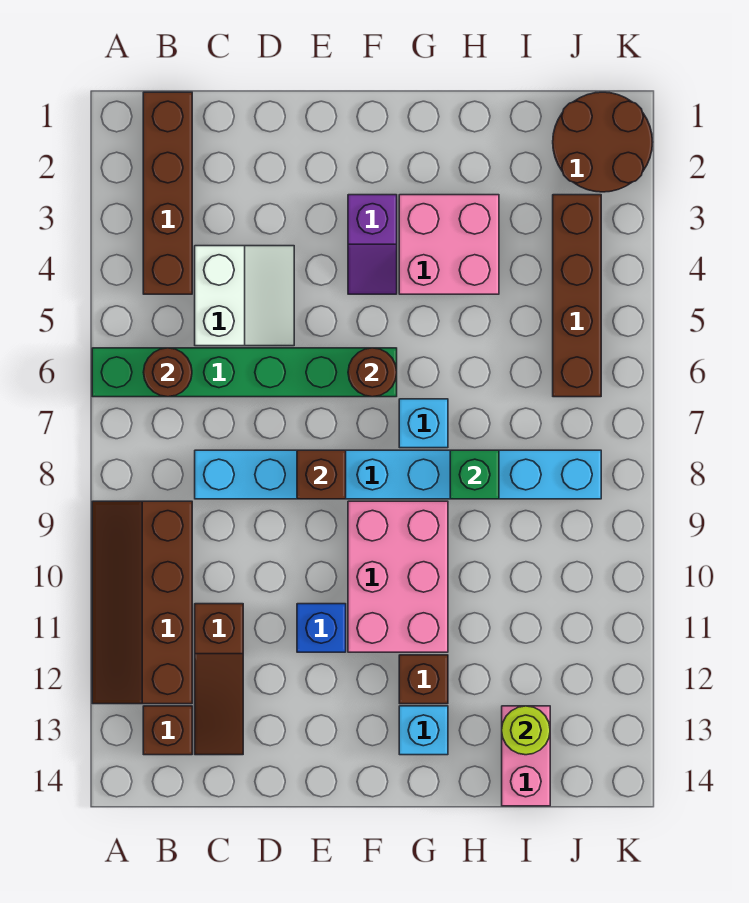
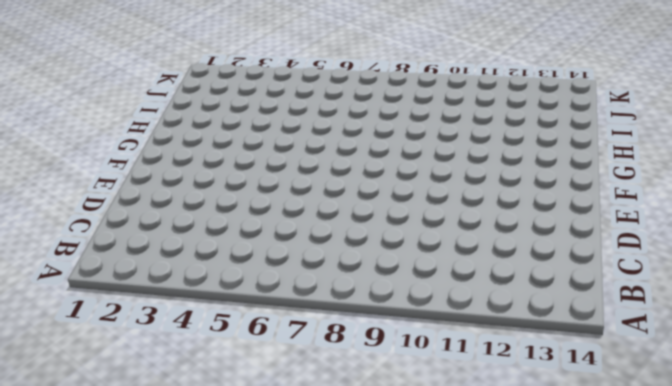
none -> green 1x6 brick [92,348,397,397]
none -> brown 2x4 slope [92,501,192,704]
none -> brown 1x4 brick [143,92,192,294]

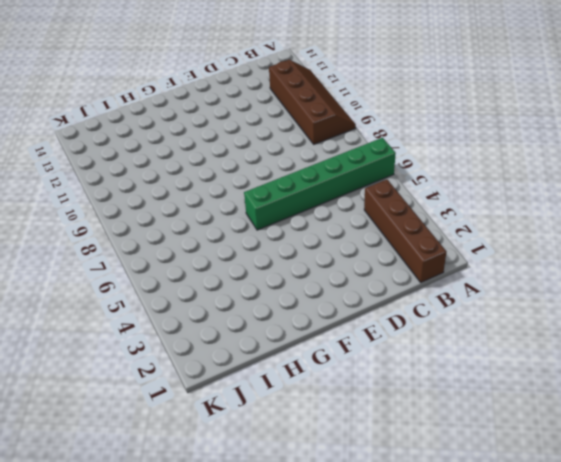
none -> brown 1x1 brick [143,706,192,755]
none -> white 2x2 slope [195,246,294,346]
none -> cyan 1x8 brick [195,450,601,499]

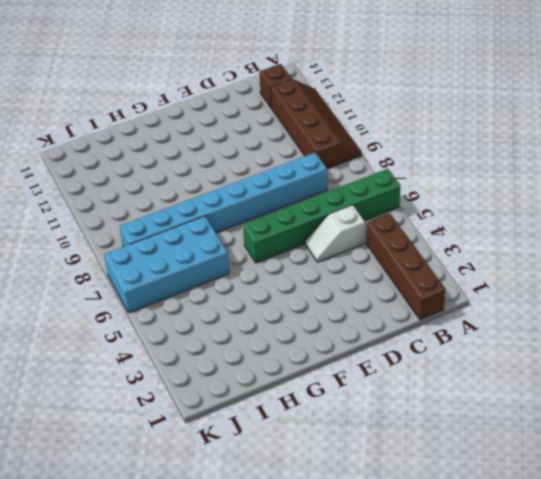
white 1x2 slope [305,205,365,262] -> white 2x2 slope [195,246,294,346]
cyan 2x4 brick [104,216,229,313] -> brown 1x4 brick [553,195,601,397]
none -> brown 1x3 slope [195,604,243,755]
none -> blue 1x1 brick [297,604,346,652]
none -> purple 1x2 slope [348,195,397,294]

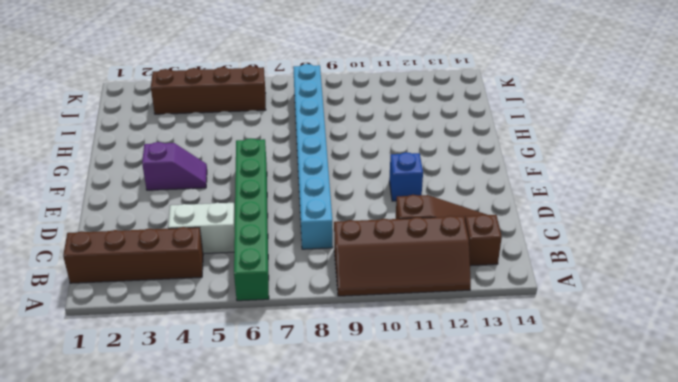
none -> pink 2x3 brick [348,501,448,652]
none -> pink 2x2 brick [399,195,499,294]
none -> cyan 1x1 brick [399,399,448,448]

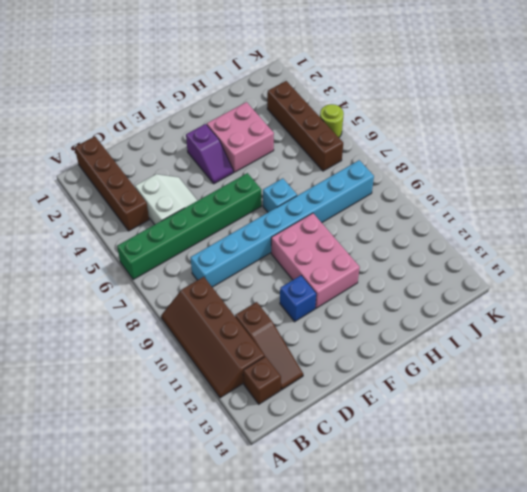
lime 1x1 round brick [320,104,344,137] -> lime 1x1 round brick moved to [502,706,550,755]
none -> brown 1x1 brick [399,655,448,704]
none -> cyan 1x1 brick [399,706,448,755]
none -> pink 1x2 brick [502,706,550,806]

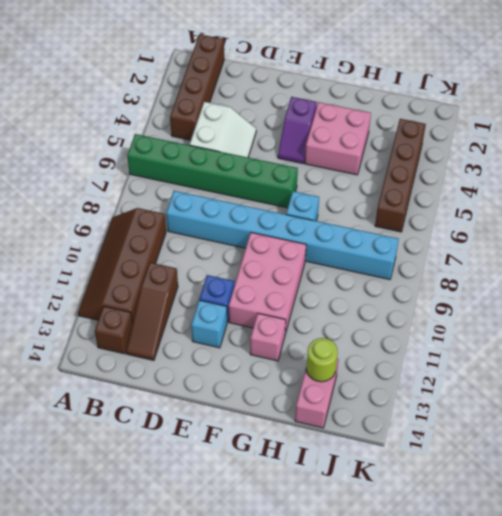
cyan 1x1 brick [191,300,227,348] -> cyan 1x1 brick moved to [399,706,448,755]
pink 1x1 brick [250,313,286,361] -> brown 1x1 brick [399,655,448,704]
none -> brown 2x2 round brick [553,92,653,192]
none -> brown 1x1 round brick [143,348,192,397]
none -> brown 1x1 brick [297,450,346,499]

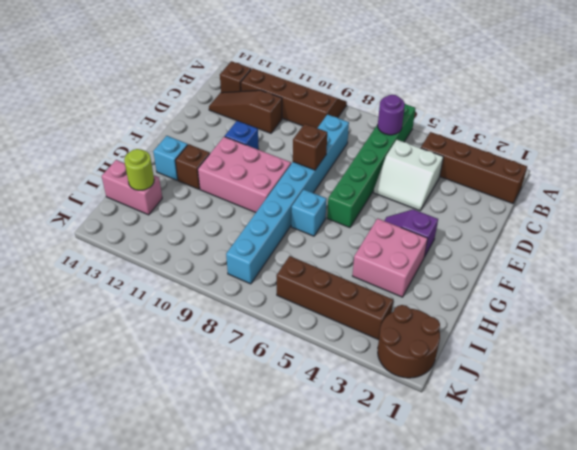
purple 1x1 round brick [378,95,405,135] -> brown 1x1 round brick [143,348,192,397]
none -> brown 1x1 round brick [348,348,397,397]
none -> green 1x1 brick [450,450,499,499]

